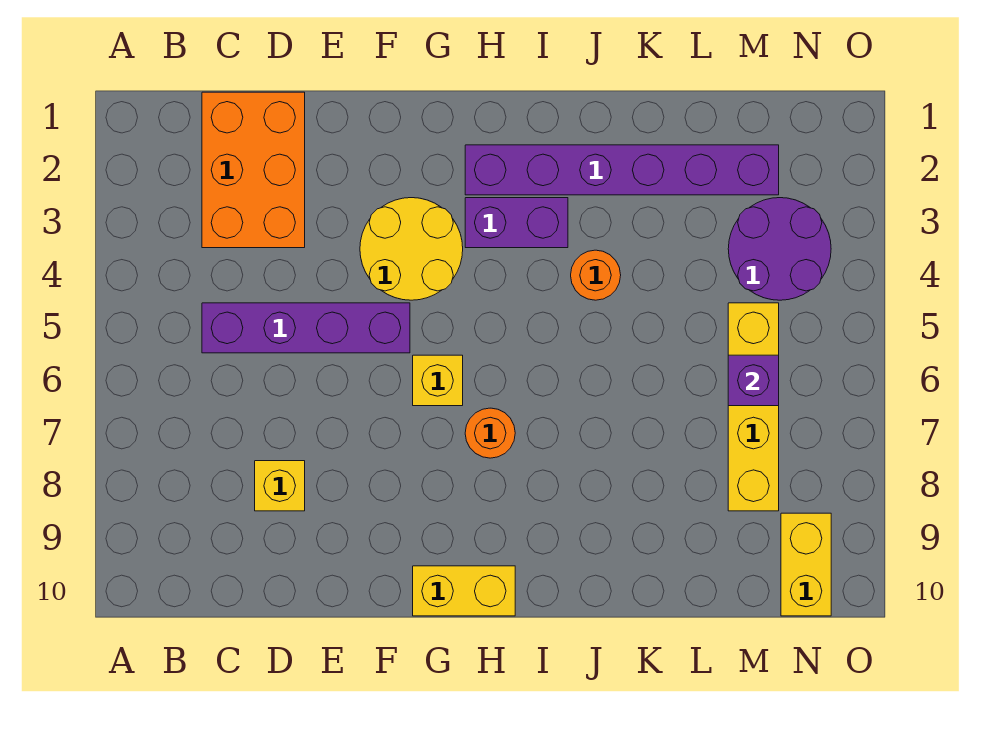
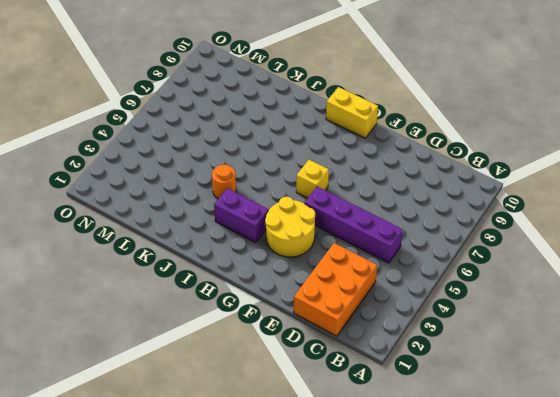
none -> yellow 1x1 brick [255,461,305,511]
none -> purple 1x6 brick [465,145,779,195]
none -> orange 1x1 round brick [465,408,515,458]

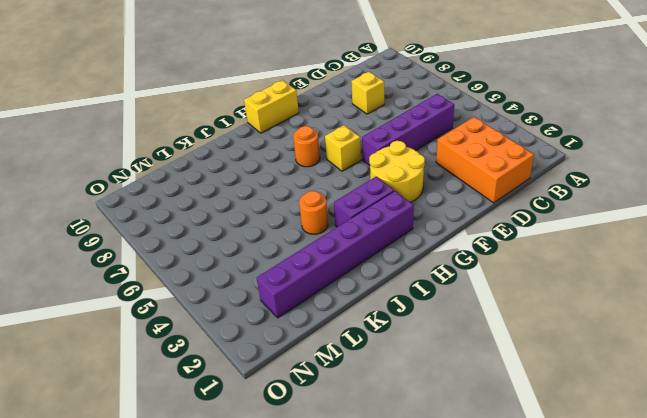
none -> purple 2x2 round brick [728,198,831,300]
none -> yellow 1x4 brick [728,303,779,511]
none -> yellow 1x2 brick [781,513,831,616]

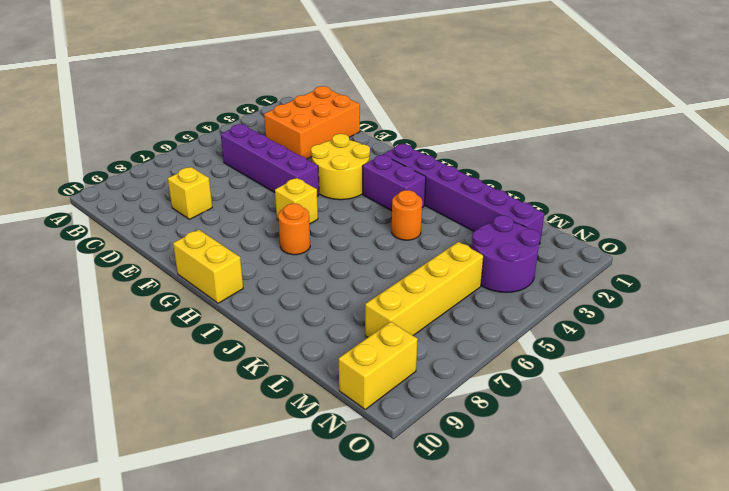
none -> purple 1x1 brick [728,355,779,406]

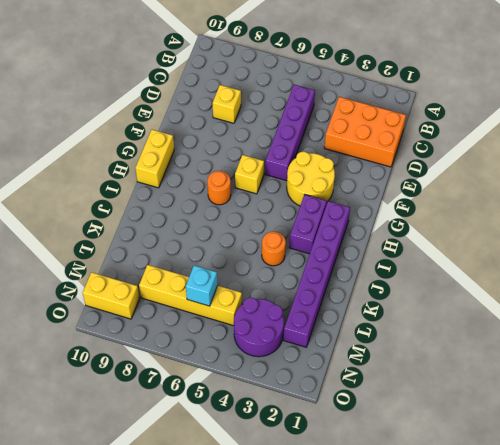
cyan 1x1 brick [186,265,218,306] -> purple 1x1 brick [728,355,779,406]

